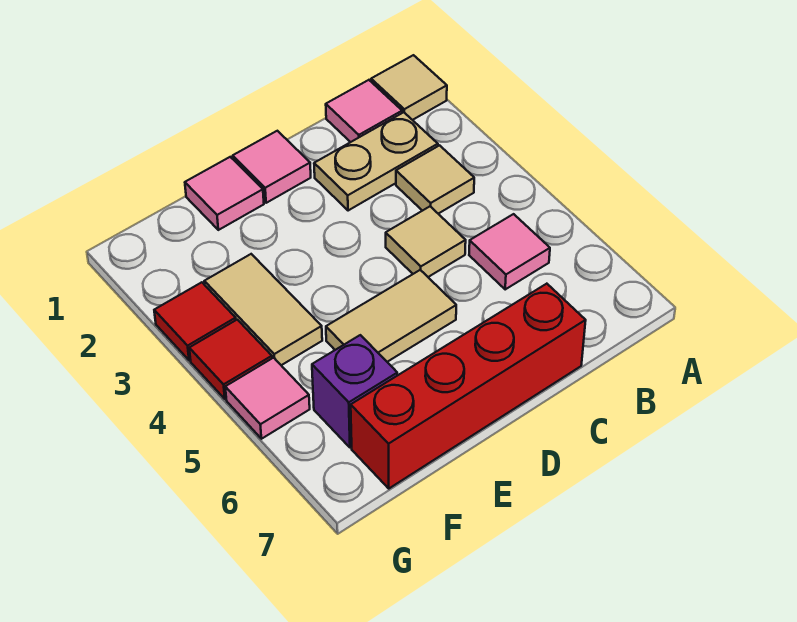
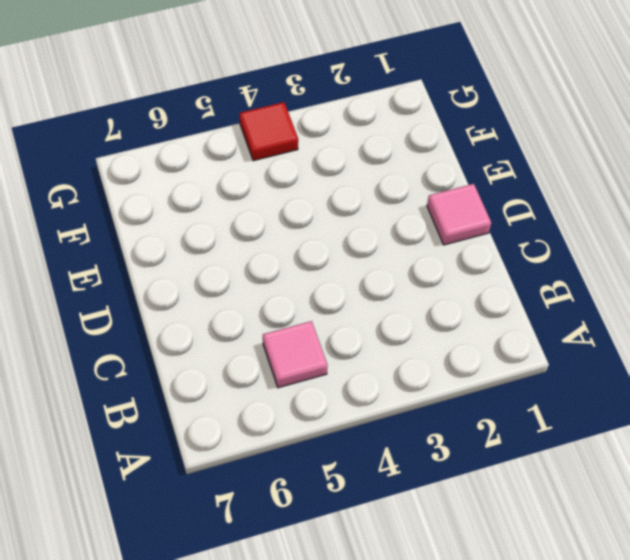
none -> tan 1x1 tile [371,55,447,120]
none -> pink 1x1 tile [326,80,402,142]
none -> tan 1x2 plate [314,112,438,211]

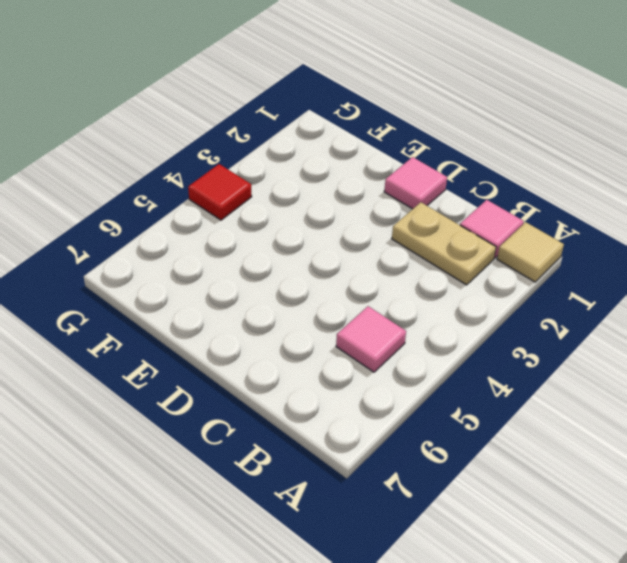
none -> tan 1x1 tile [396,145,474,214]
none -> tan 1x1 tile [386,206,466,277]
none -> red 1x4 brick [351,284,586,488]

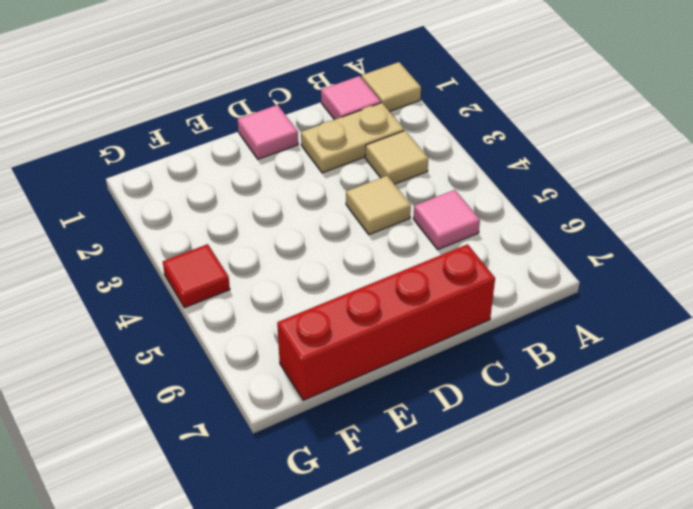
none -> tan 1x2 tile [326,270,456,362]
none -> pink 1x1 tile [185,157,264,230]
none -> tan 1x2 tile [204,254,322,365]

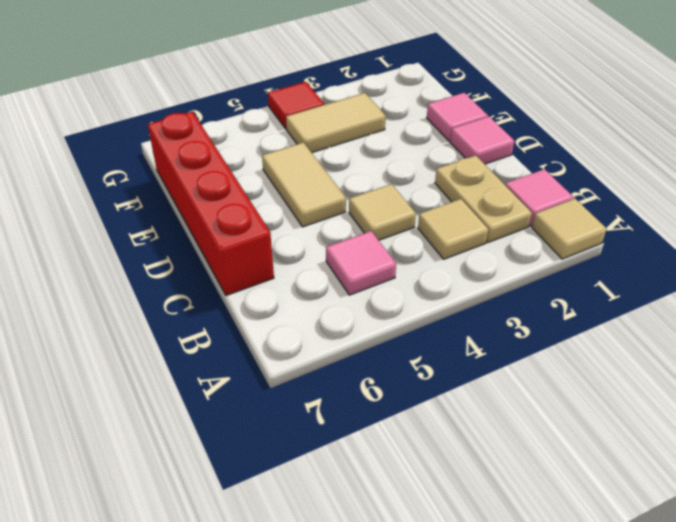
none -> purple 1x1 brick [312,335,397,448]
none -> red 1x1 tile [154,282,236,360]
none -> pink 1x1 tile [225,358,310,439]

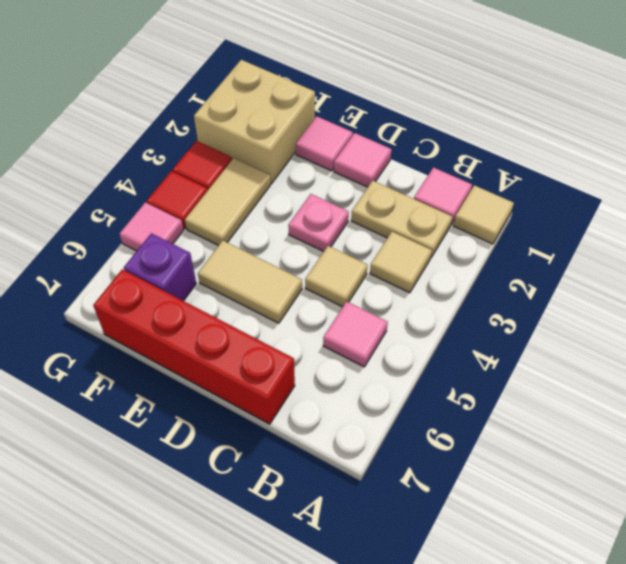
pink 1x1 plate [288,194,349,252] -> none
tan 2x2 brick [194,60,315,184] -> none

